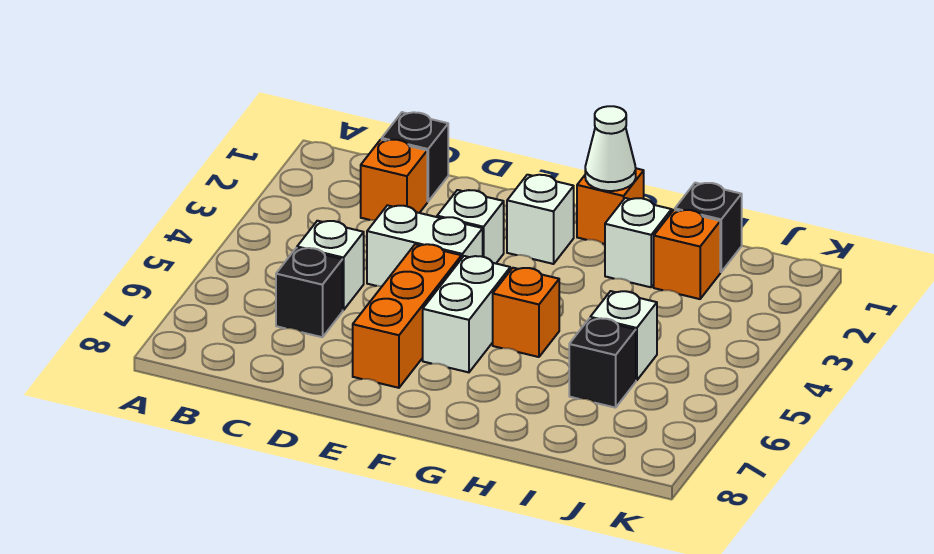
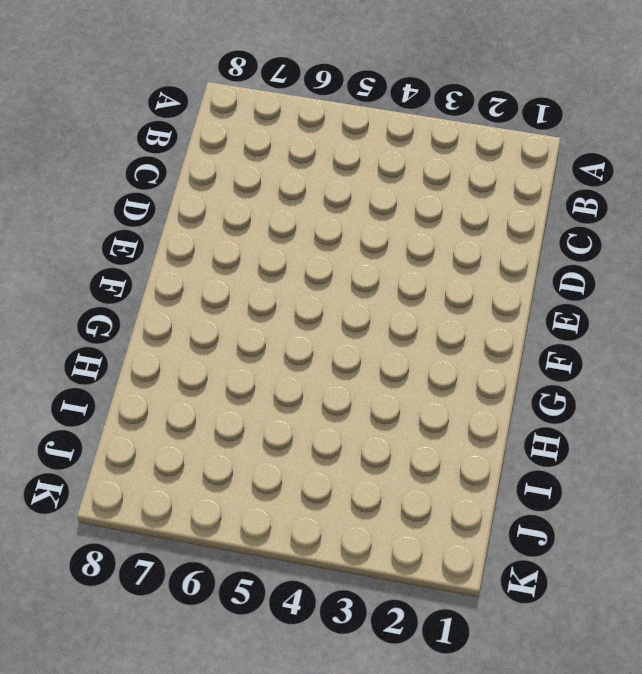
none -> black 1x1 brick [382,112,448,202]
none -> orange 1x1 brick [361,139,427,220]
none -> white 1x1 brick [297,221,364,310]

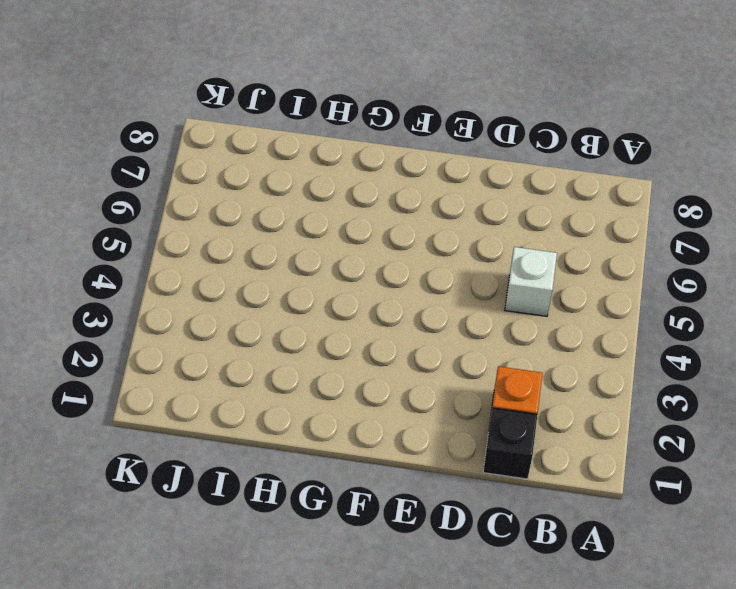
none -> black 1x1 brick [276,248,343,337]
none -> white 1x2 brick [367,205,483,286]
none -> white 1x1 brick [437,190,504,263]

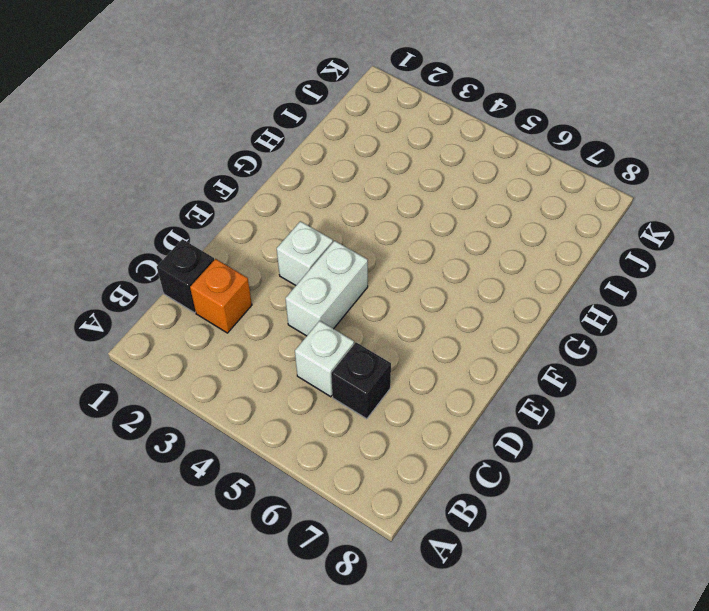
none -> orange 1x3 brick [353,244,462,388]
none -> white 1x1 brick [507,175,574,264]
none -> white 1x2 brick [423,256,510,372]

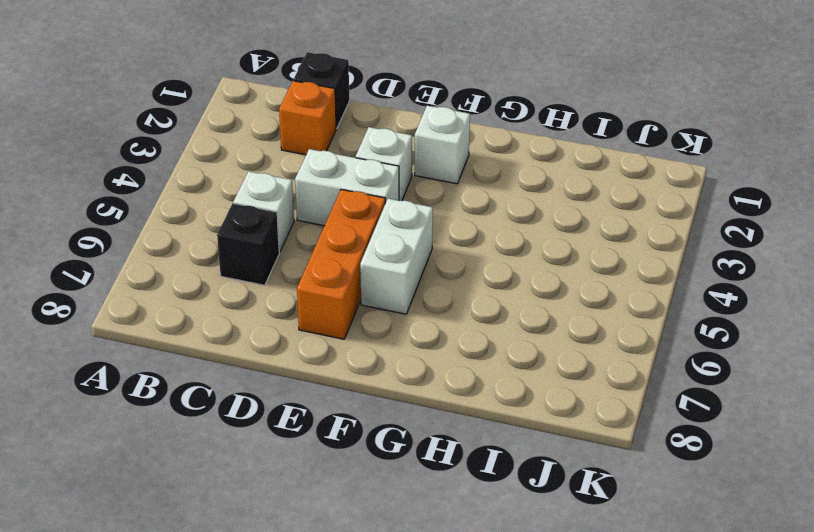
none -> orange 1x1 brick [577,168,644,244]
none -> orange 1x1 brick [493,268,559,357]
none -> white 1x1 brick [605,198,672,287]

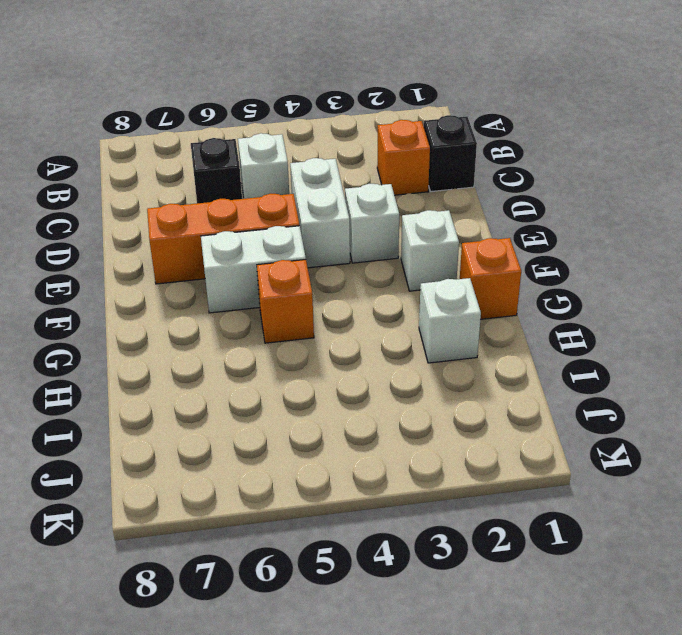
none -> black 1x1 brick [675,183,742,272]
none -> orange 1x1 brick [654,210,720,299]
none -> white 1x1 brick [590,291,657,381]

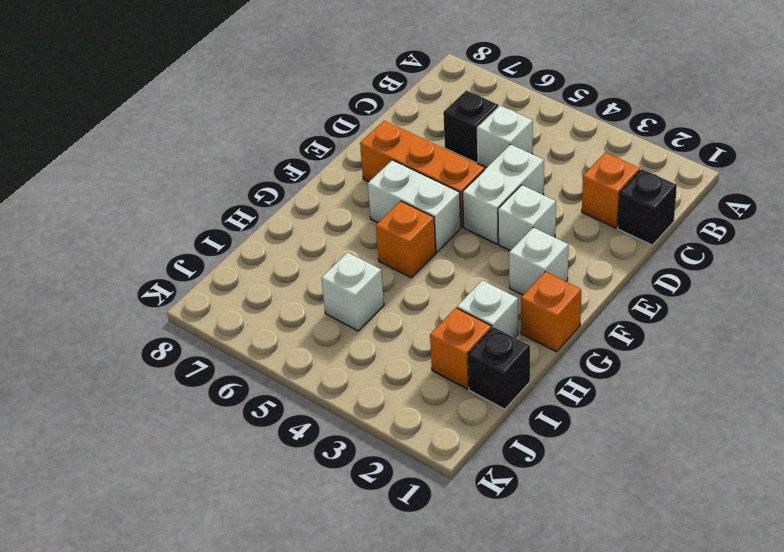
none -> black 1x1 brick [569,318,636,408]
none -> white 1x1 cone [585,106,636,191]

